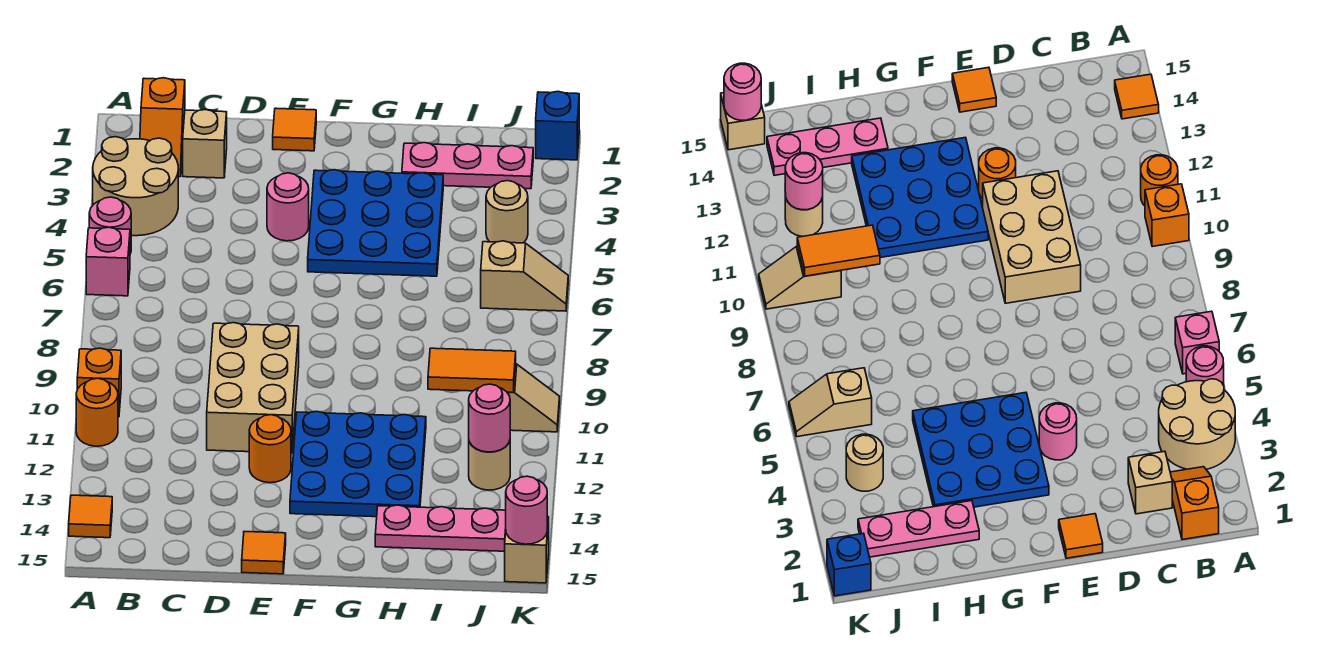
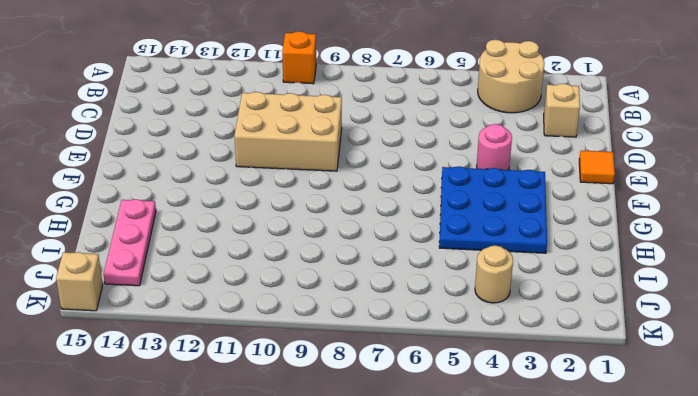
none -> pink 1x1 round brick [89,197,131,254]
none -> pink 1x1 brick [86,227,130,296]
none -> orange 1x1 round brick [76,378,118,446]

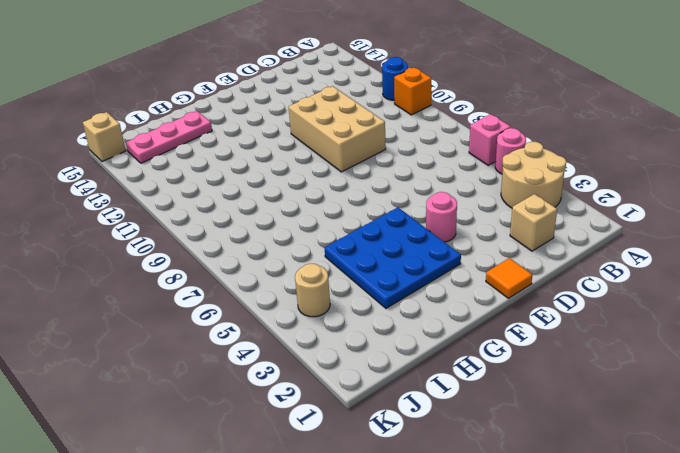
blue 1x1 round brick [382,57,408,100] -> orange 1x1 round brick [76,378,118,446]
none -> orange 1x1 tile [69,495,112,538]
none -> orange 1x2 slope [140,78,185,177]
none -> orange 1x1 round brick [249,415,291,483]

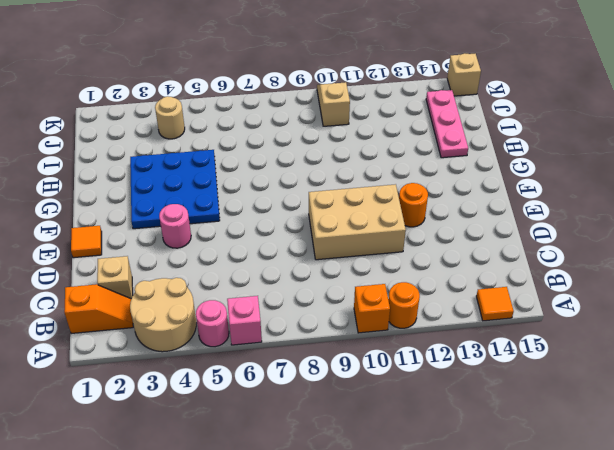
none -> orange 1x1 tile [242,532,286,574]
none -> blue 3x3 plate [290,411,426,517]
none -> pink 1x3 plate [402,143,533,189]

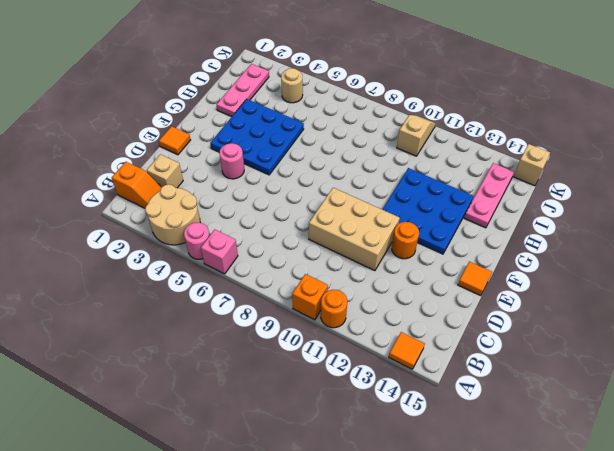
none -> tan 1x2 slope [481,241,568,311]
none -> tan 1x1 round brick [469,441,510,490]
none -> blue 1x1 brick [536,92,579,160]

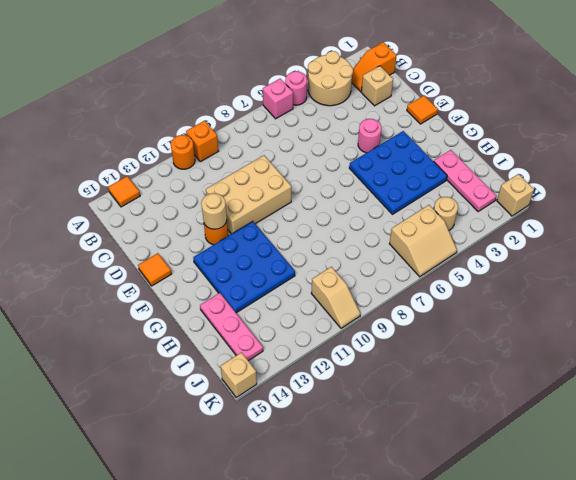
tan 1x1 round brick [201,193,227,229] -> tan 1x1 round brick moved to [469,441,510,490]
tan 2x2 slope [389,205,457,277] -> tan 1x2 slope [481,241,568,311]
tan 1x1 brick [497,174,534,216] -> blue 1x1 brick [536,92,579,160]
none -> orange 1x2 tile [428,348,516,392]
none -> pink 1x1 round brick [469,384,510,452]
none -> pink 1x1 round brick [506,476,547,544]

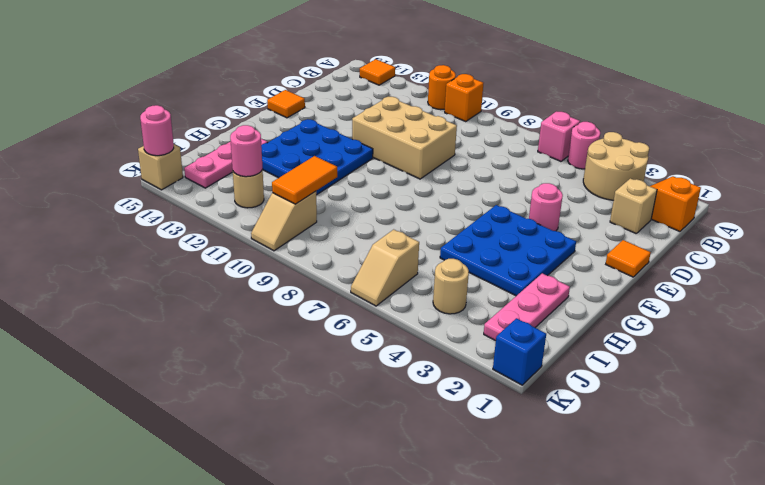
none -> orange 1x1 round brick [249,415,291,483]

